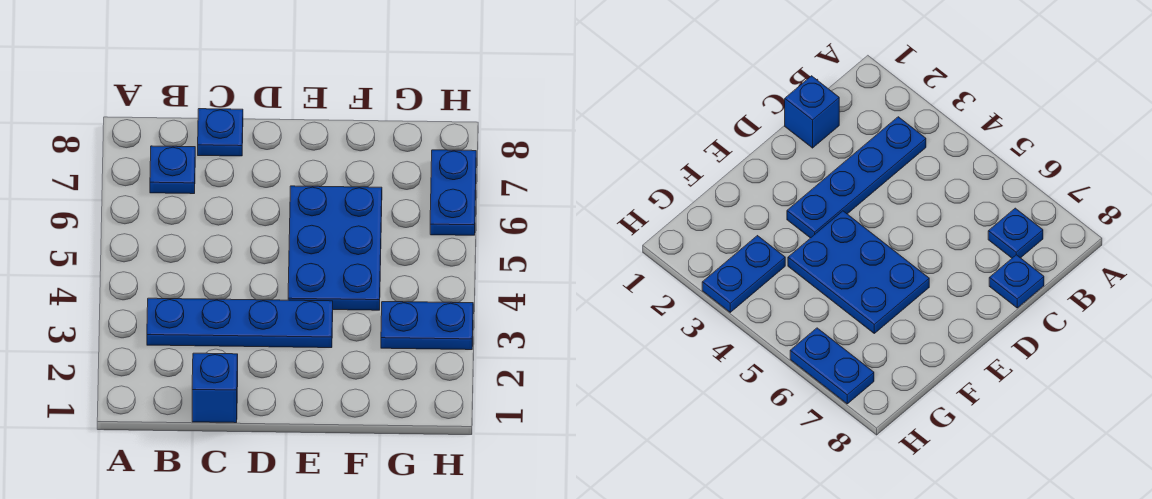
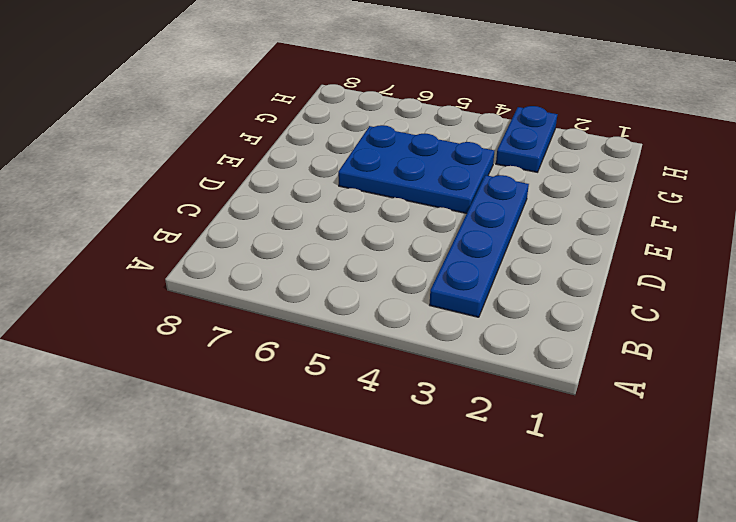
none -> blue 1x1 plate [150,146,195,194]
none -> blue 1x1 brick [192,353,238,423]

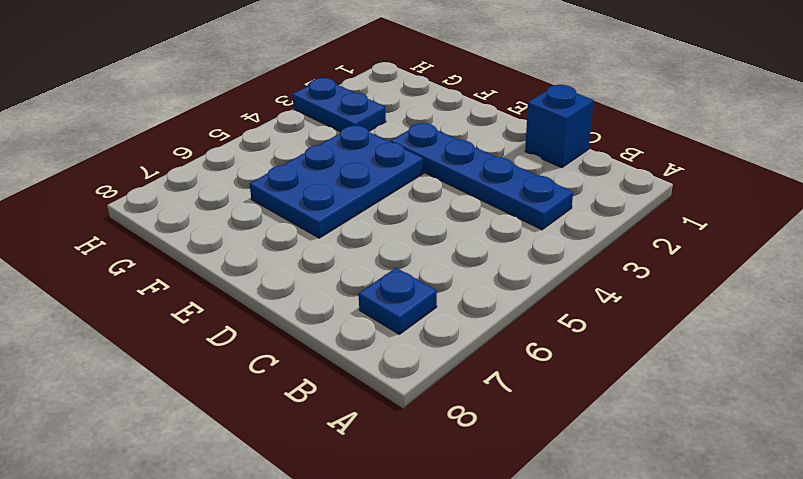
none -> blue 1x1 plate [198,109,243,156]
none -> blue 1x2 plate [430,150,476,235]

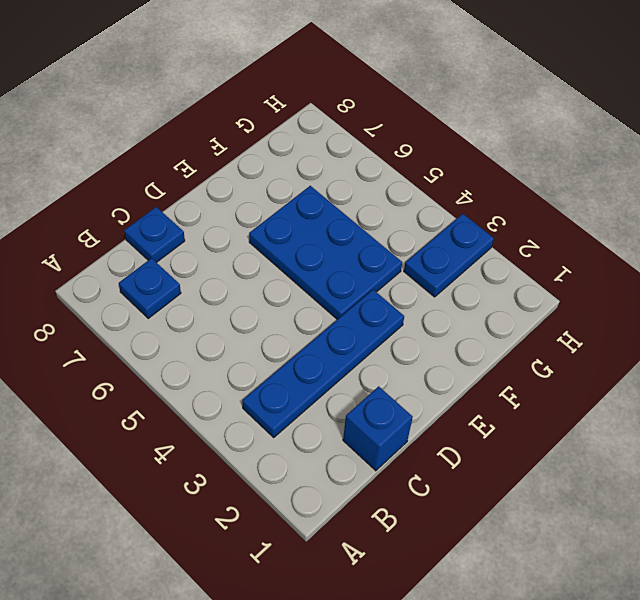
none -> blue 1x2 plate [430,150,476,235]

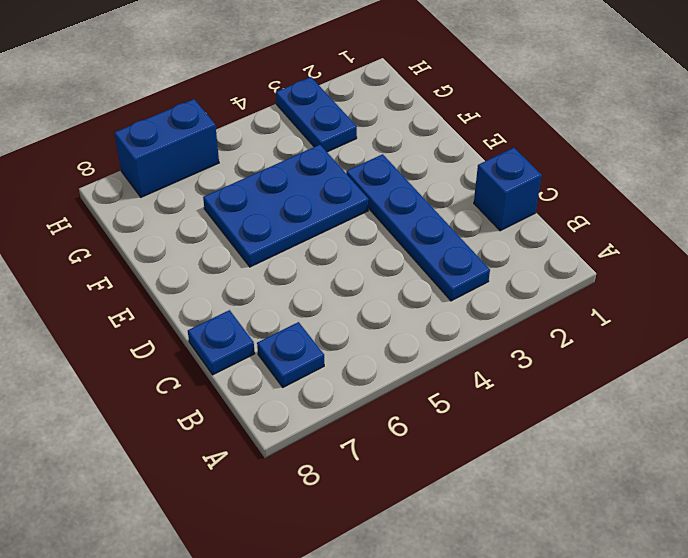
blue 1x2 brick [114,99,219,197] -> blue 1x2 plate [430,150,476,235]

